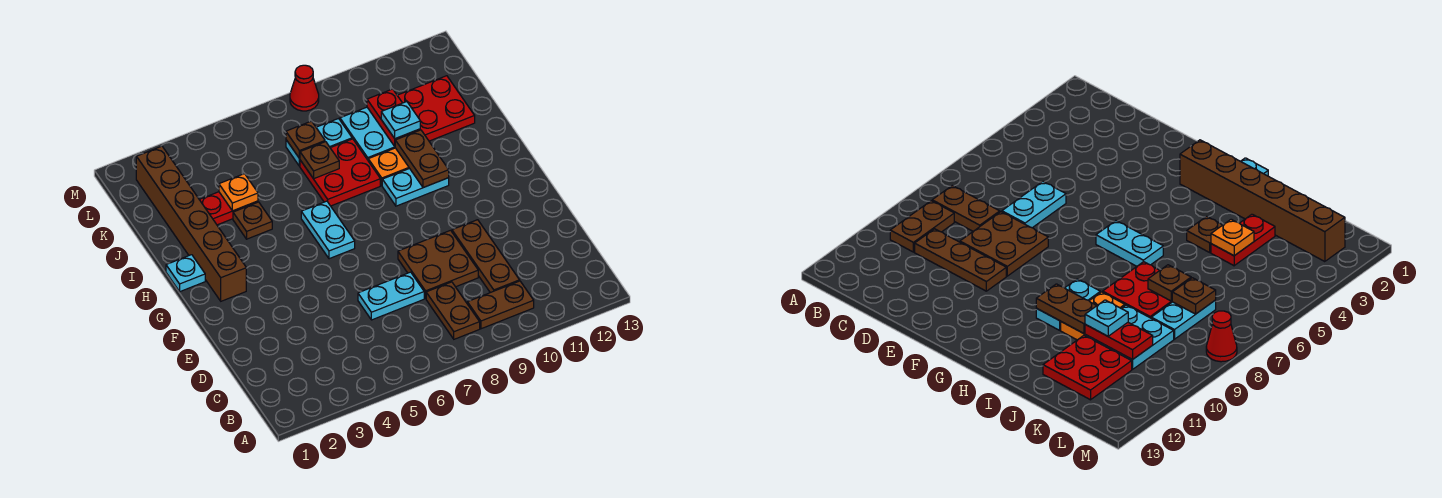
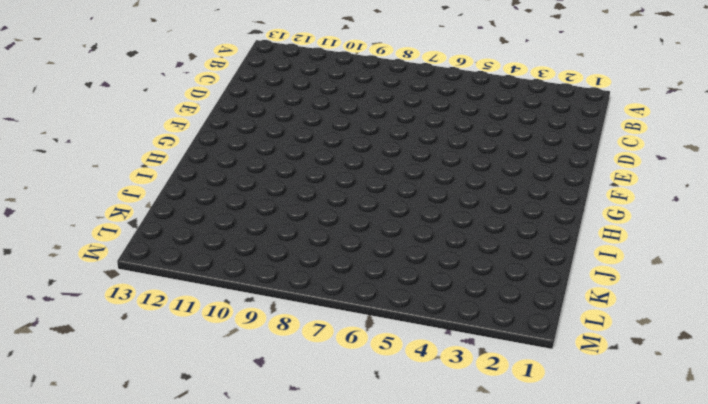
none -> brown 1x2 plate [426,282,480,339]
none -> brown 1x2 plate [467,281,534,329]
none -> brown 1x3 plate [452,220,520,293]

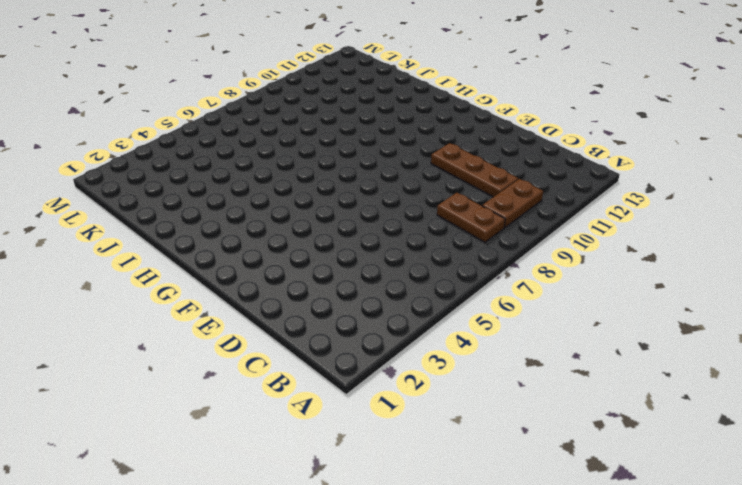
none -> cyan 1x2 plate [358,272,424,320]
none -> brown 2x2 plate [398,230,478,298]
none -> brown 1x6 brick [136,146,246,301]

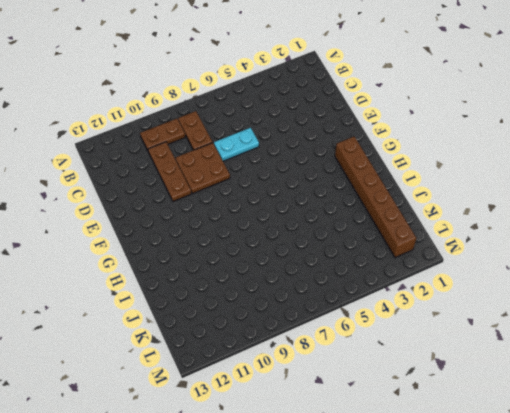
none -> cyan 1x2 plate [301,201,355,259]
none -> cyan 1x1 plate [166,255,205,291]
none -> cyan 1x2 plate [382,168,449,206]

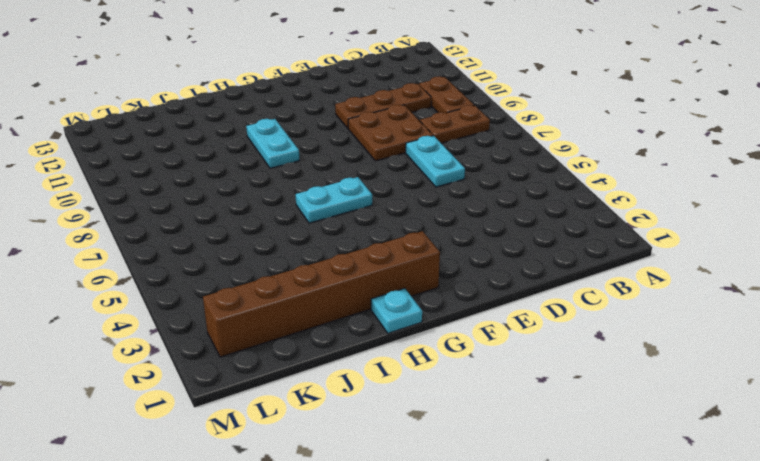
none -> brown 1x1 plate [233,202,272,239]
none -> red 2x2 plate [300,139,380,206]
none -> orange 1x2 plate [368,148,409,185]

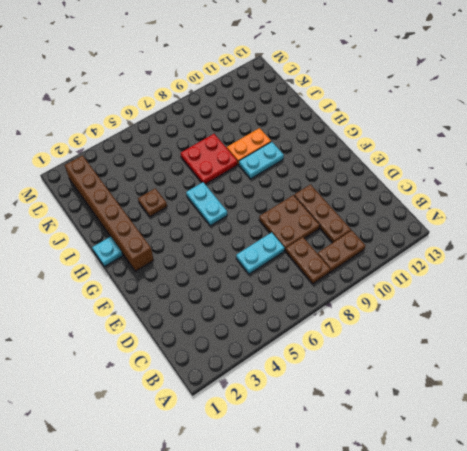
none -> red 1x2 plate [199,192,258,225]
none -> cyan 2x2 plate [340,107,395,160]
none -> red 2x2 plate [397,76,475,141]

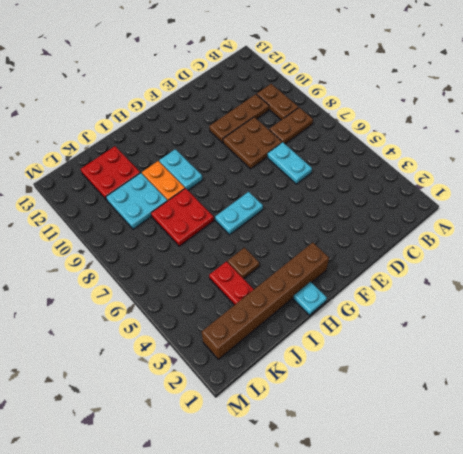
none -> cyan 1x2 plate [286,119,352,166]
none -> red 1x1 cone [290,65,319,111]
none -> brown 1x2 plate [395,130,449,188]

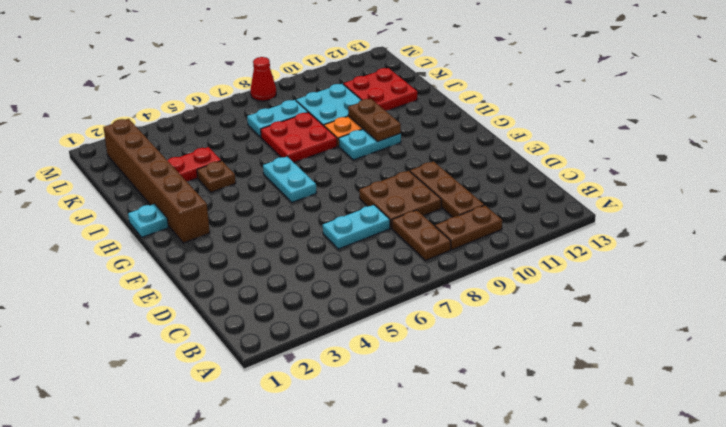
none -> orange 1x1 plate [219,174,258,211]
none -> brown 1x1 plate [300,142,339,179]
none -> red 1x2 plate [367,89,420,146]

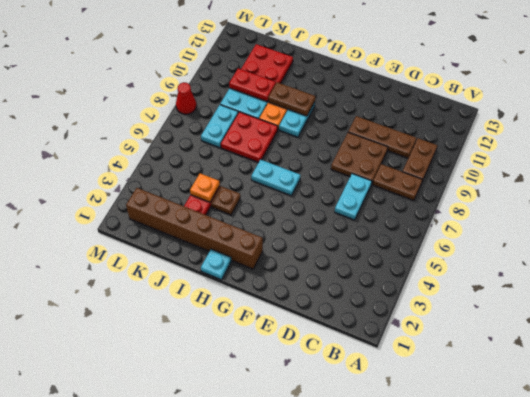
none -> brown 1x1 plate [300,142,339,179]
none -> brown 1x1 plate [286,121,325,158]
none -> cyan 1x1 plate [381,102,420,139]

